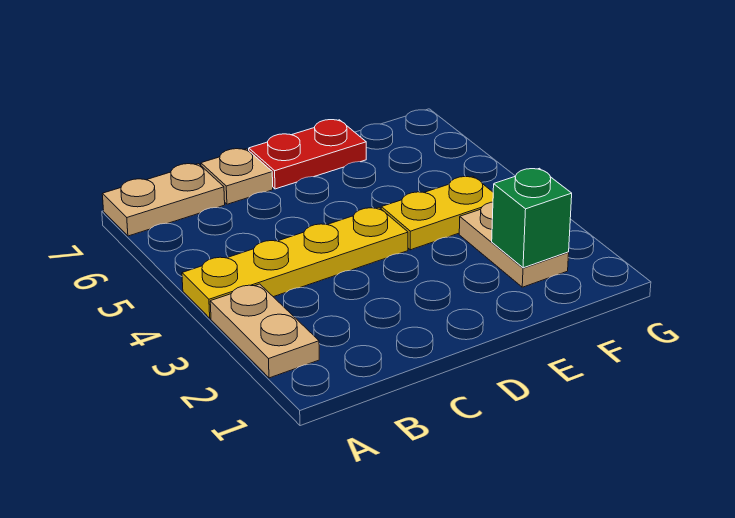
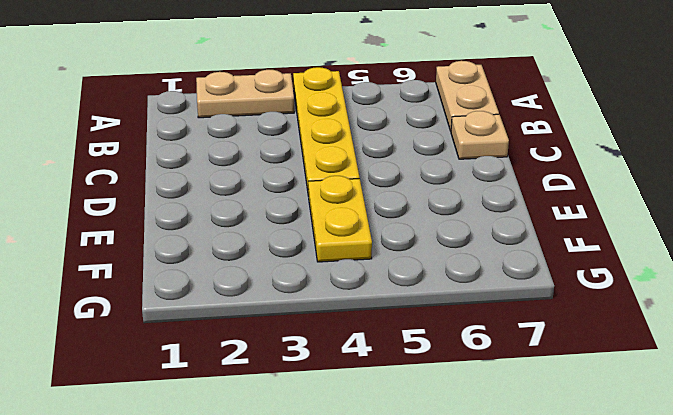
none -> red 1x2 plate [249,120,366,189]
none -> tan 1x2 plate [459,202,569,287]

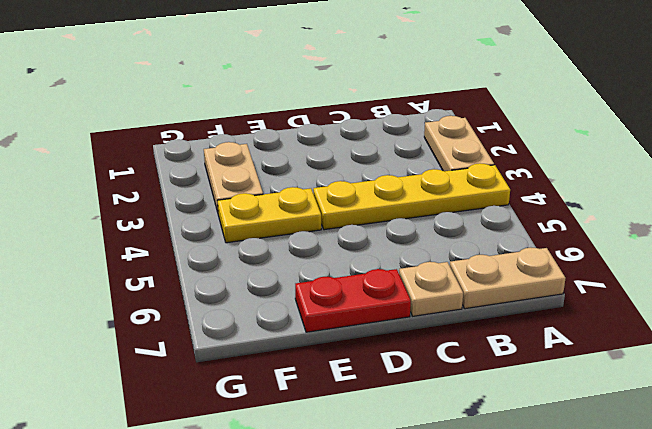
none -> green 1x1 brick [492,168,572,268]

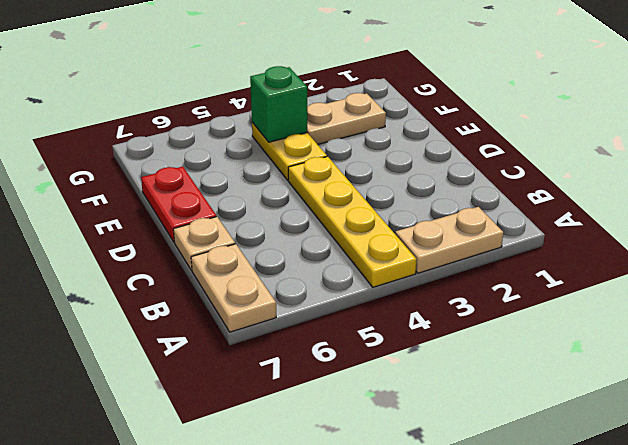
green 1x1 brick [250,66,307,142] -> green 1x1 brick moved to [492,168,572,268]

